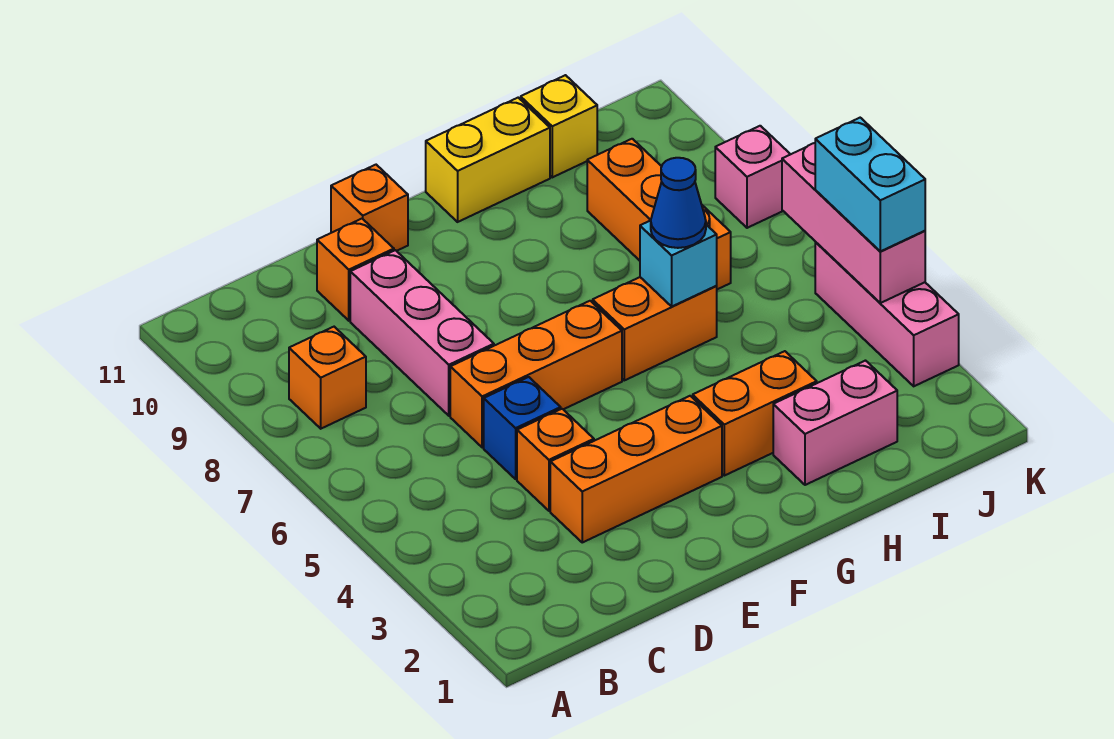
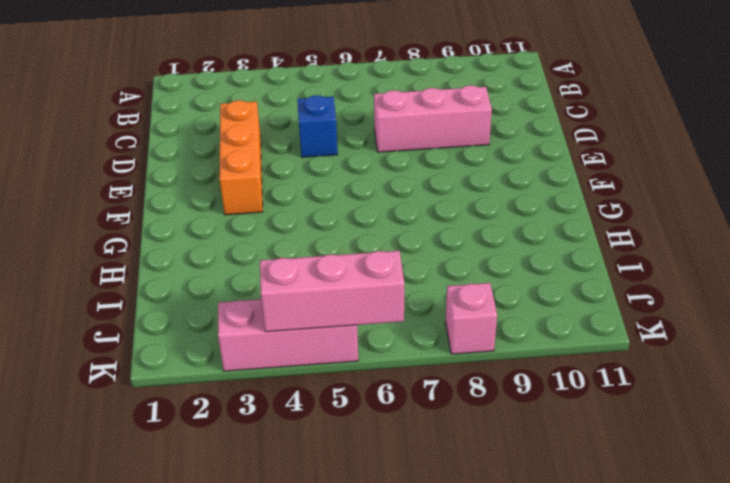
none -> orange 1x1 brick [289,327,366,429]
none -> orange 1x1 brick [517,409,594,511]
none -> orange 1x3 brick [450,301,622,448]

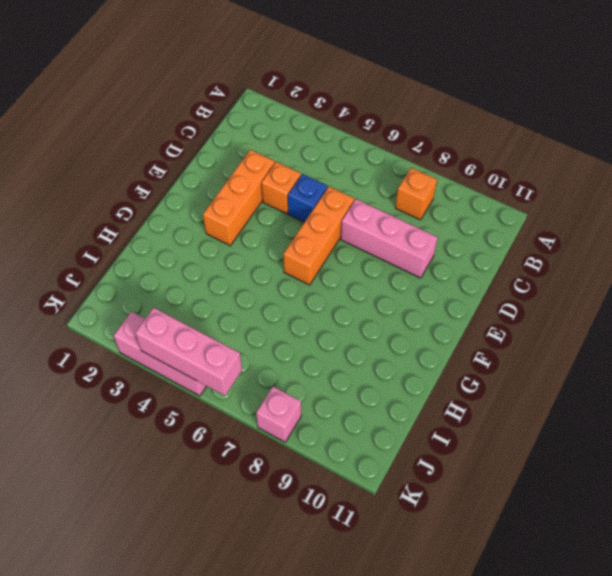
none -> orange 1x1 brick [317,219,394,321]
none -> orange 1x1 brick [331,165,408,251]
none -> orange 1x2 brick [693,351,817,476]

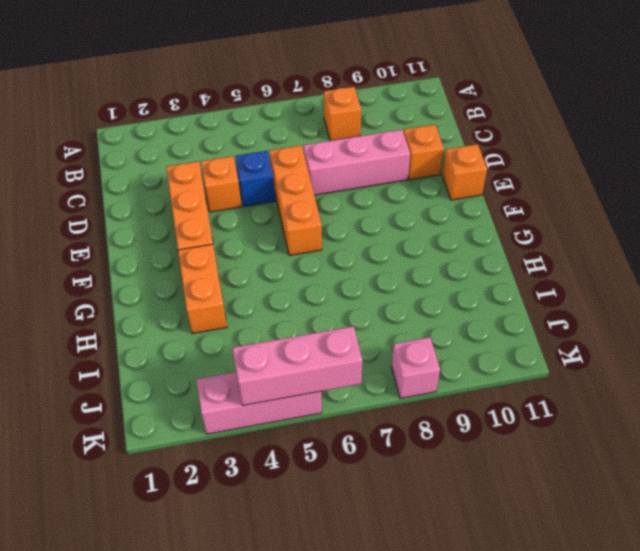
none -> orange 1x2 brick [593,277,717,380]
none -> yellow 1x2 brick [426,98,550,222]
none -> pink 1x2 brick [773,361,897,485]

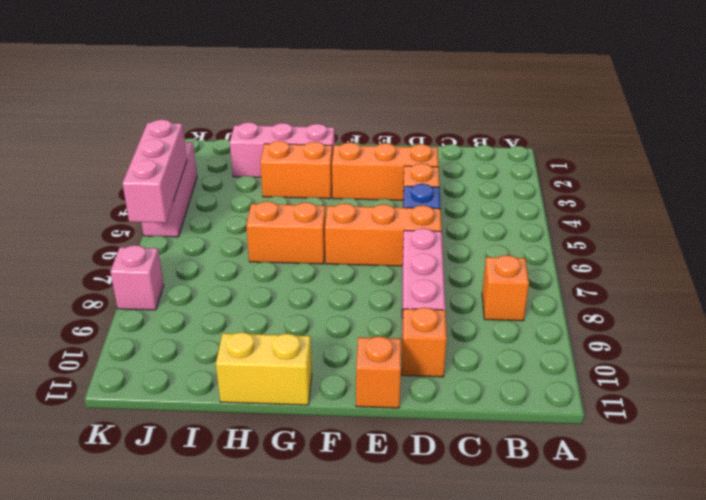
pink 1x3 brick [230,122,335,177] -> pink 1x2 brick [773,361,897,485]
none -> orange 1x3 brick [587,139,731,289]
none -> yellow 1x1 brick [521,75,597,177]
none -> cyan 1x1 brick [640,220,717,306]

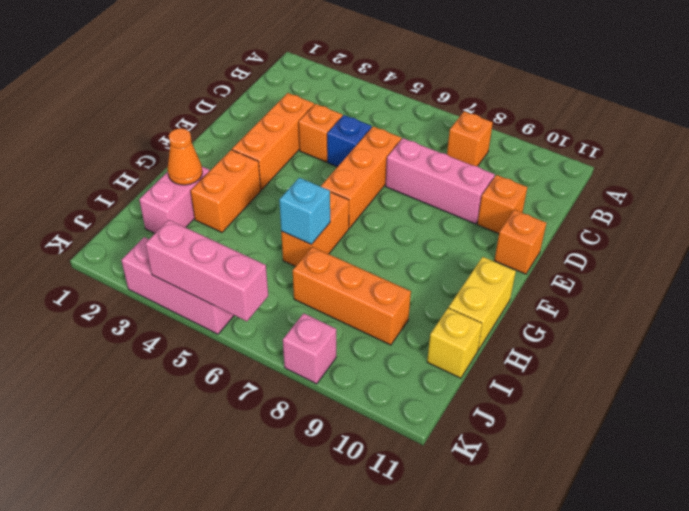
orange 1x1 cone [168,128,202,185] -> none
none -> blue 1x1 cone [651,158,706,248]
none -> cyan 1x2 brick [815,118,925,251]

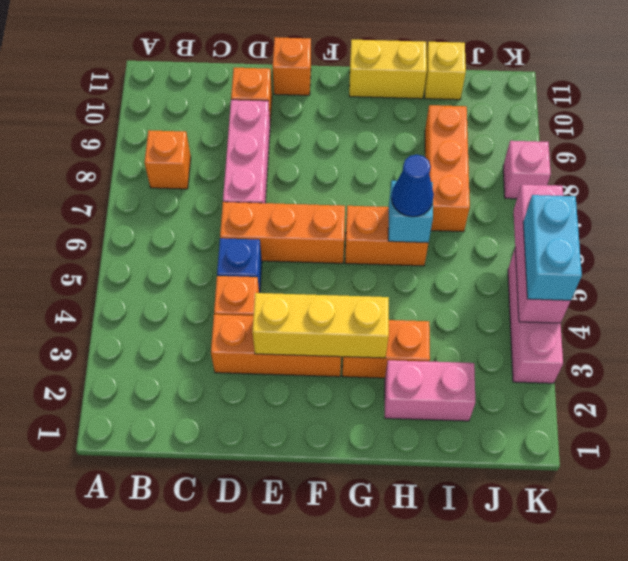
yellow 1x3 brick [252,293,389,358] -> none

